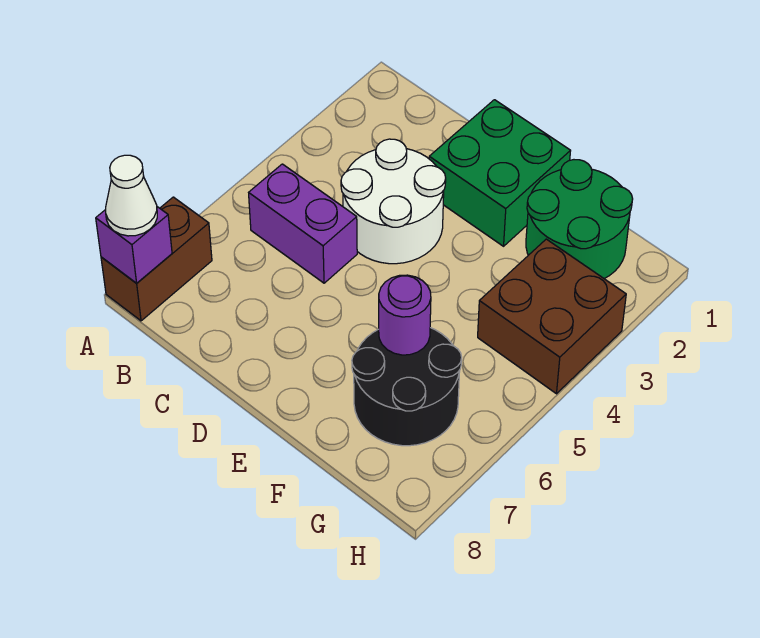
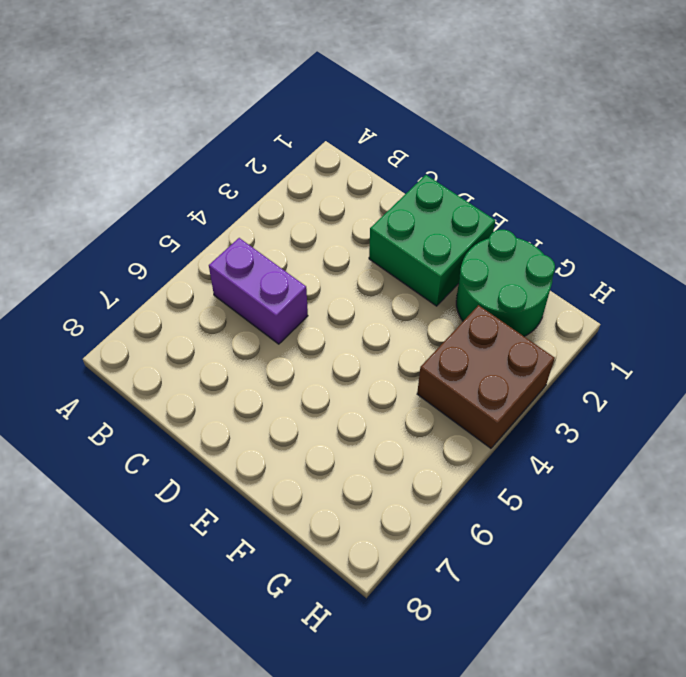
none -> brown 1x2 brick [101,197,212,321]
none -> white 2x2 round brick [341,139,446,264]

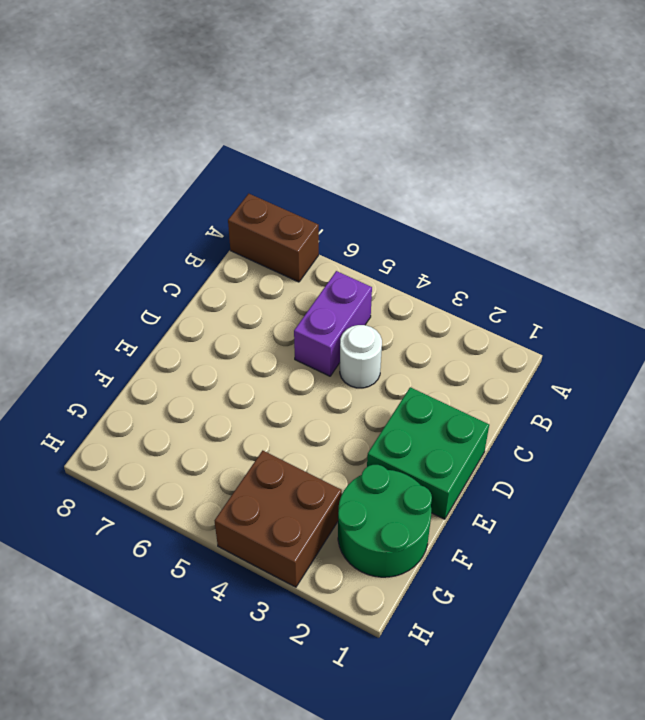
white 1x1 round brick [340,325,382,388] -> white 2x2 round brick [341,139,446,264]
none -> black 2x2 round brick [352,328,462,446]
none -> purple 1x1 brick [96,207,172,283]

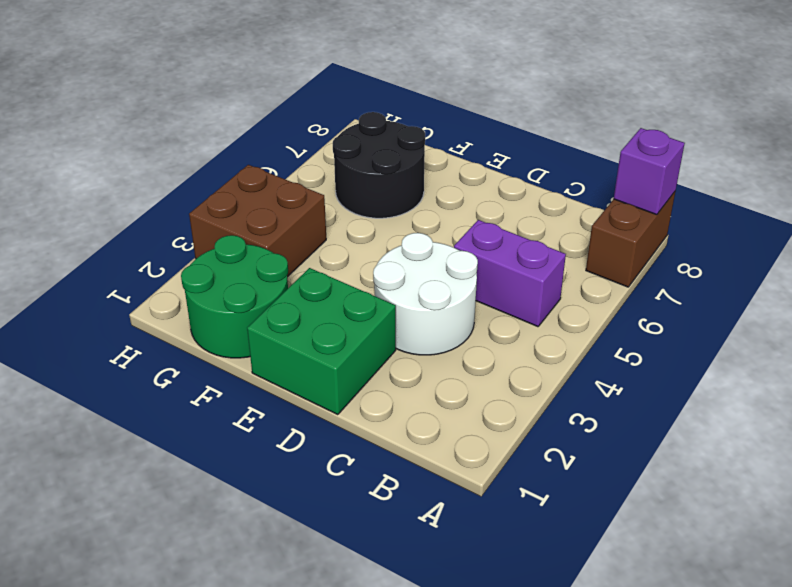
none -> purple 1x1 round brick [379,275,431,355]
none -> white 1x1 cone [106,155,157,236]

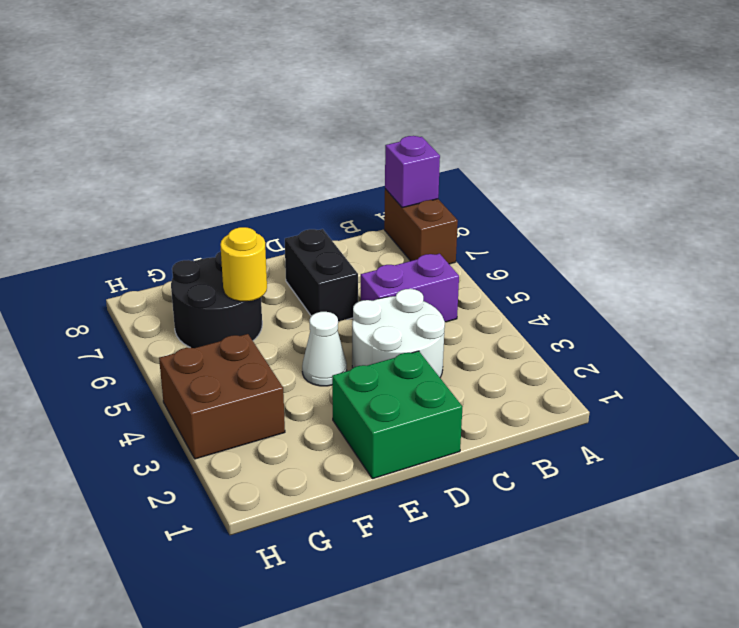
black 1x2 brick [285,229,358,322] -> none
white 1x1 cone [302,312,347,386] -> white 1x1 cone moved to [106,155,157,236]
yellow 1x1 round brick [220,227,267,301] -> purple 1x1 round brick [379,275,431,355]
none -> green 2x2 round brick [526,160,633,279]

